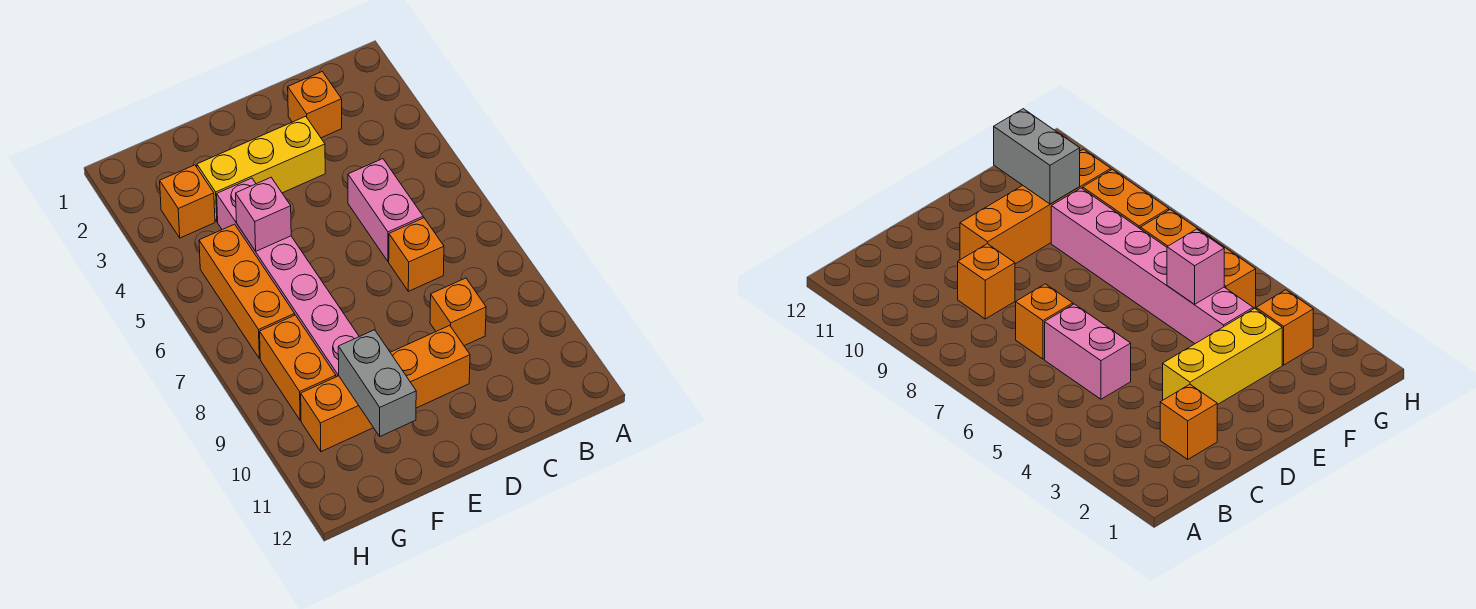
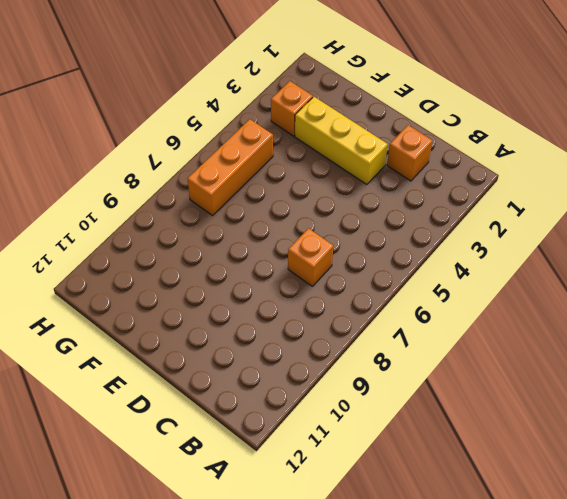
none -> pink 1x2 brick [348,159,423,261]
none -> orange 1x1 brick [430,278,486,346]
none -> orange 1x4 brick [301,325,470,452]

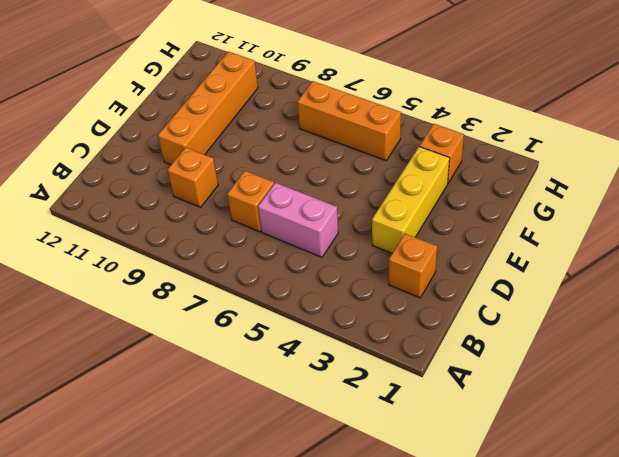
none -> pink 1x6 brick [217,178,359,377]
none -> orange 1x2 brick [260,315,336,420]
none -> pink 1x1 brick [236,178,291,251]

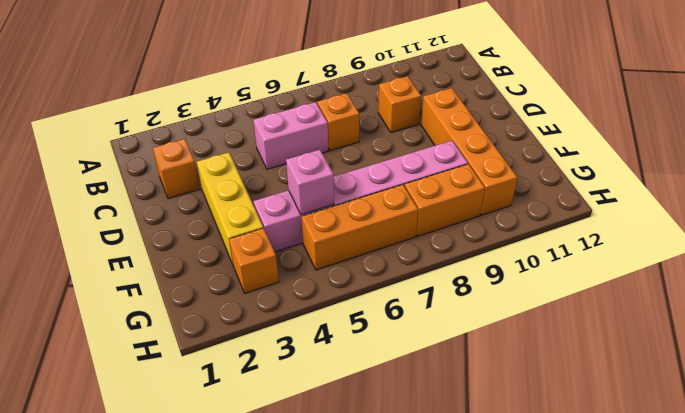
none -> grey 1x2 brick [338,330,416,436]

